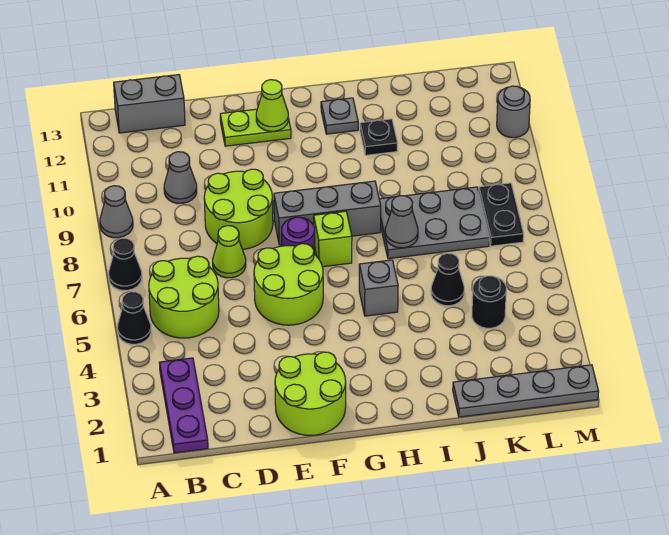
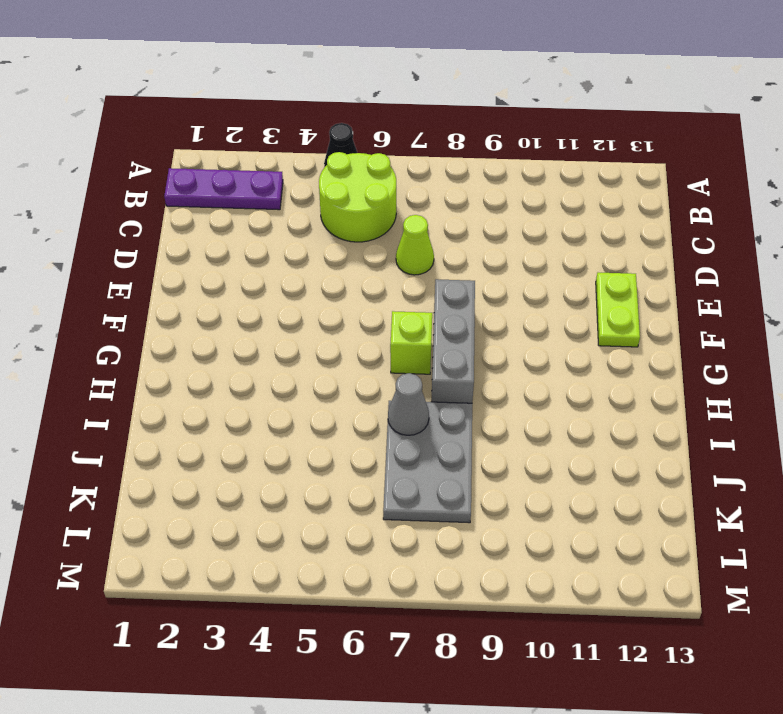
none -> black 1x1 cone [109,238,142,290]
none -> grey 1x1 cone [100,186,133,238]
none -> grey 1x2 brick [114,75,185,133]

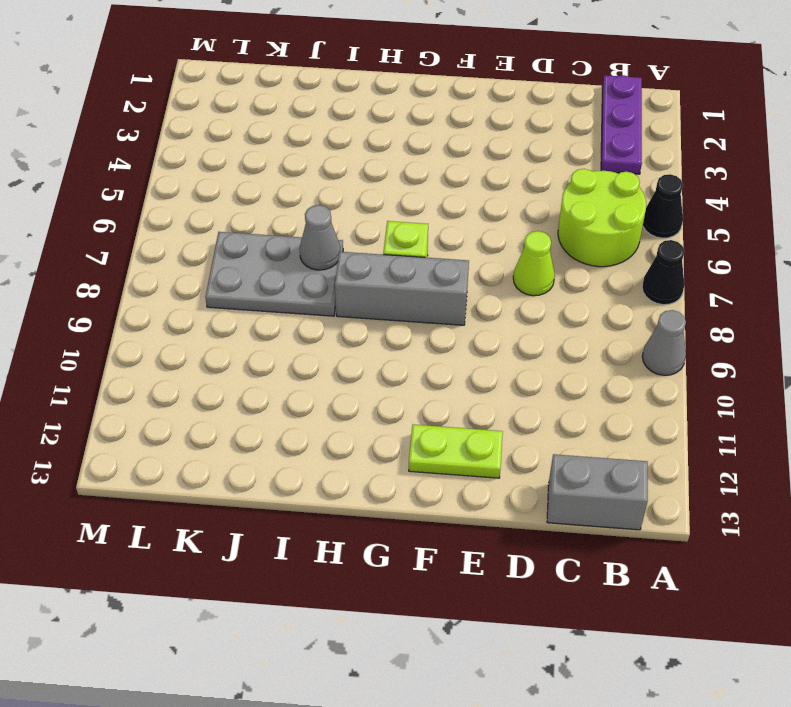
none -> grey 1x1 cone [164,152,197,203]
none -> lime 2x2 round brick [204,169,273,249]
none -> lime 2x2 round brick [275,352,346,435]

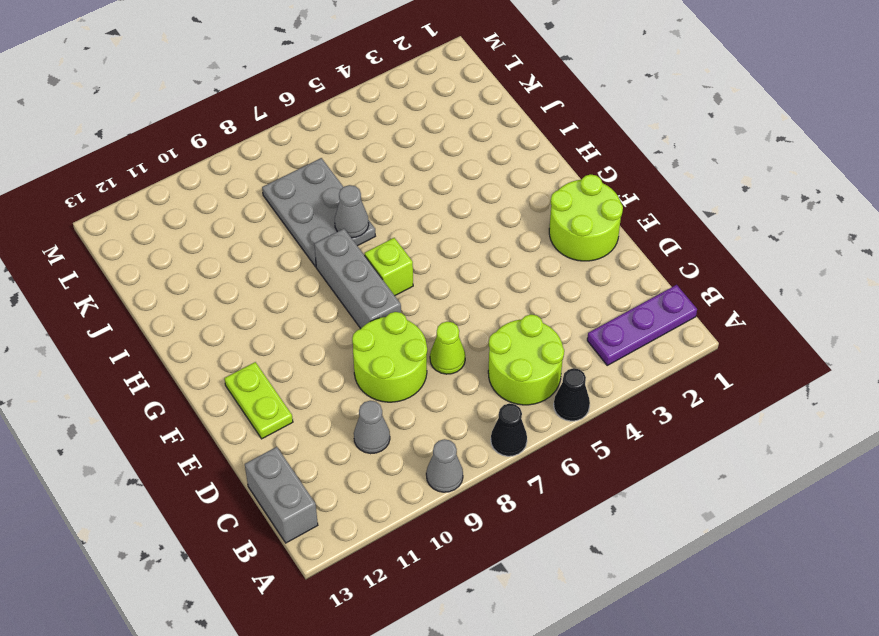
none -> lime 2x2 round brick [254,244,323,325]
none -> purple 1x1 round brick [282,217,315,254]
none -> grey 1x1 brick [359,260,398,316]

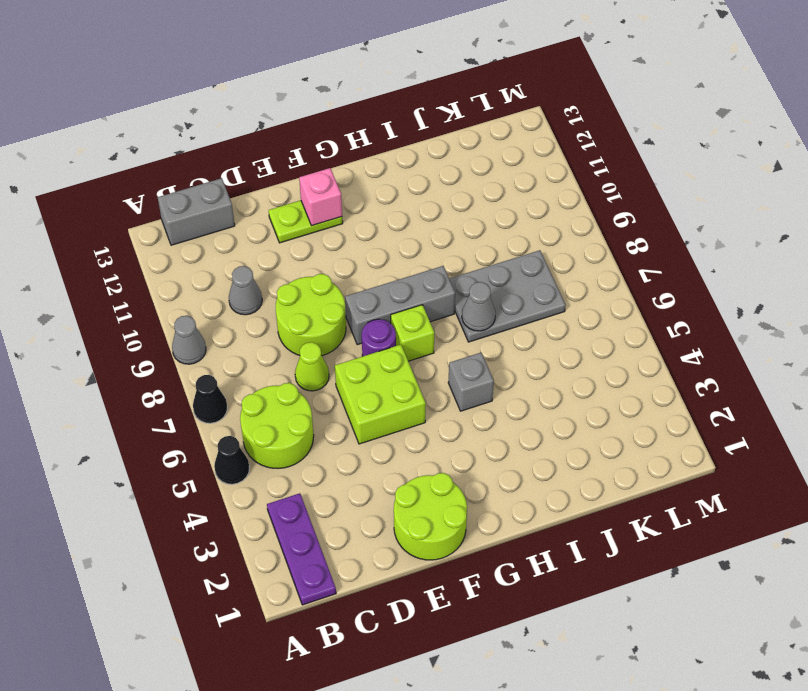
lime 2x2 brick [335,345,426,444] -> lime 2x2 round brick [254,244,323,325]
pink 1x1 brick [299,168,342,226] -> lime 1x1 cone [256,80,288,131]
none -> grey 1x1 plate [321,98,358,134]
none -> black 1x1 plate [360,119,398,155]
none -> grey 1x4 plate [453,365,599,417]

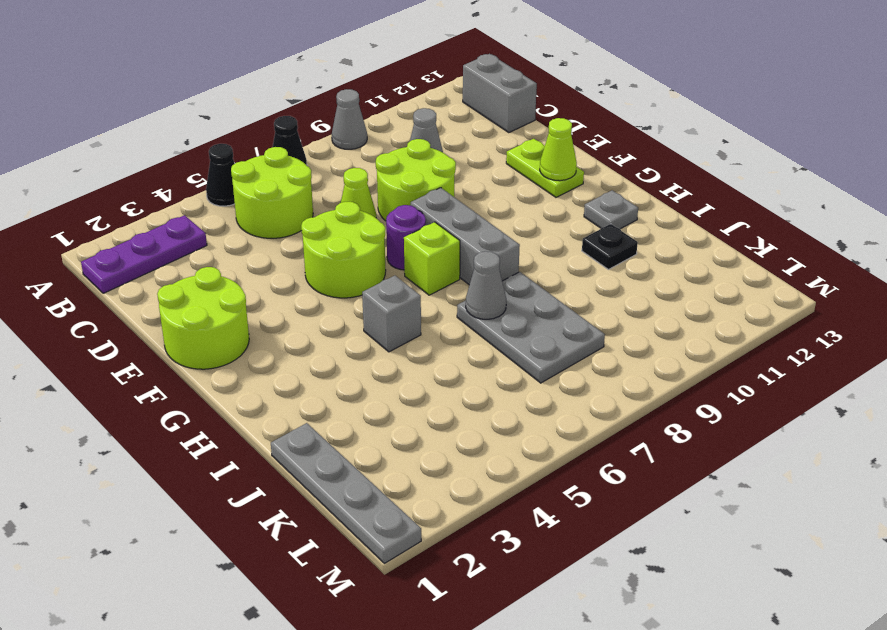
none -> black 1x1 cone [431,253,464,306]
none -> black 1x1 round brick [472,276,506,328]
none -> black 1x2 plate [479,183,524,246]

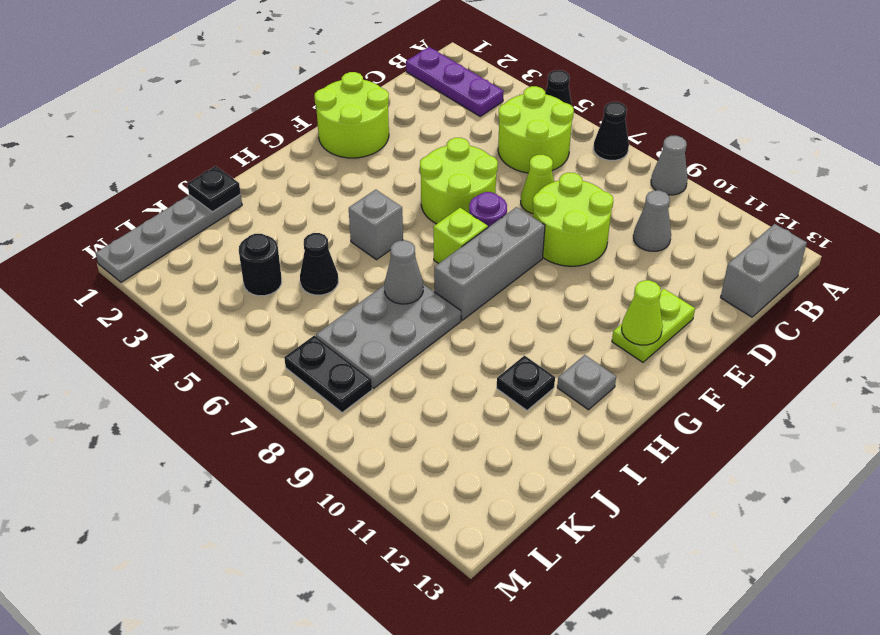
black 1x1 plate [187,166,241,212] -> none
none -> grey 1x1 round brick [497,86,530,138]

